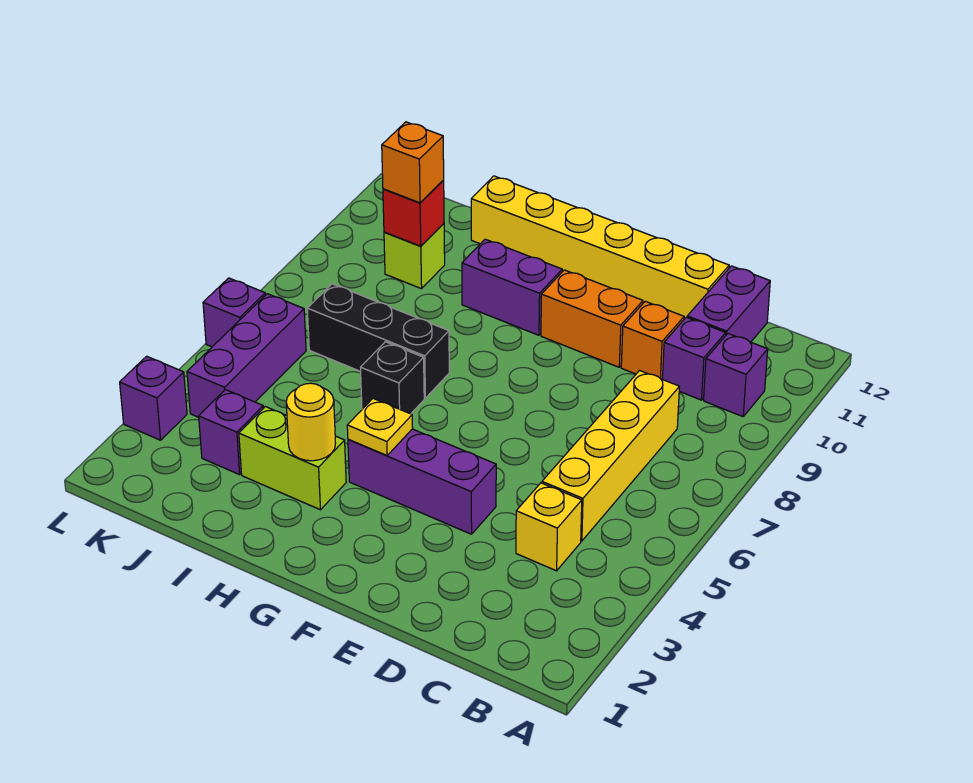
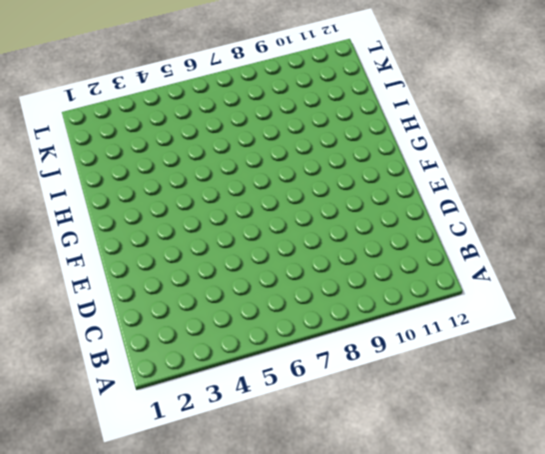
none -> purple 1x1 brick [704,334,768,417]
none -> yellow 1x1 brick [516,483,582,571]
none -> yellow 1x4 brick [542,371,679,541]

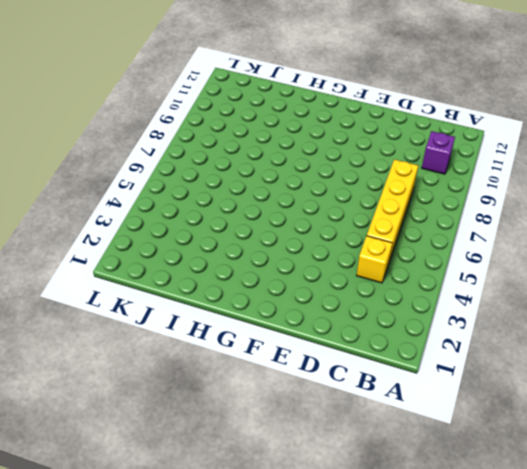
none -> purple 1x1 brick [662,317,726,400]
none -> purple 1x2 brick [687,266,770,342]
none -> orange 1x1 brick [621,301,684,379]

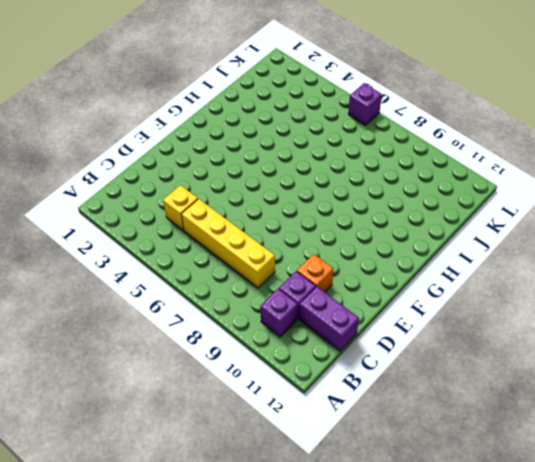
none -> yellow 1x6 brick [471,176,729,319]
none -> purple 1x3 brick [348,429,496,534]
none -> orange 1x2 brick [541,270,643,367]

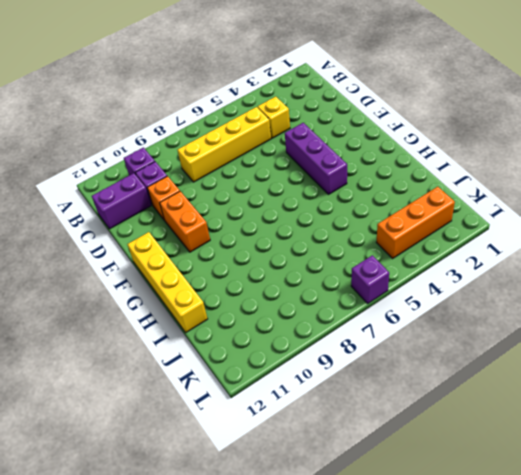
yellow 1x4 brick [127,232,208,332] -> yellow 1x6 brick [471,176,729,319]
orange 1x3 brick [376,187,455,258] -> purple 1x3 brick [187,294,306,417]
none -> purple 1x2 brick [462,239,562,335]
none -> lime 1x2 brick [239,407,346,510]
none -> black 1x1 brick [361,342,424,414]

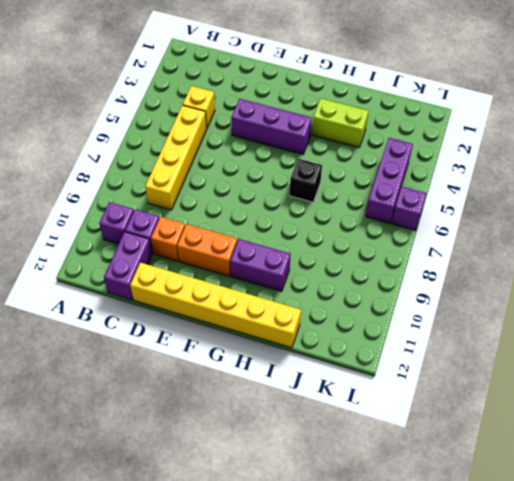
none -> black 1x3 brick [307,284,449,398]
none -> purple 1x1 brick [199,390,263,475]
none -> lime 1x1 brick [384,224,445,289]

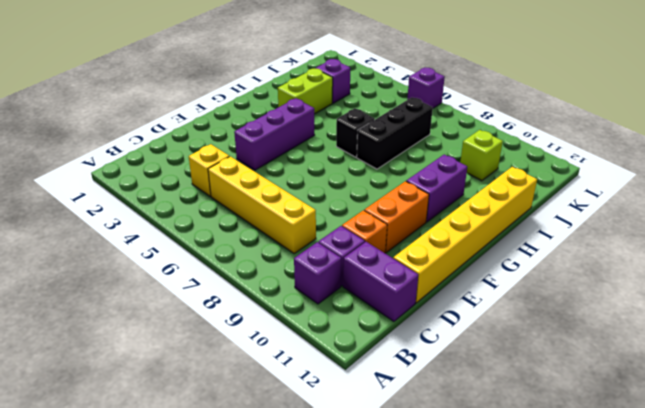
none -> purple 1x3 brick [187,294,306,417]
none -> purple 1x1 brick [120,356,187,440]
none -> yellow 1x1 plate [347,398,413,455]

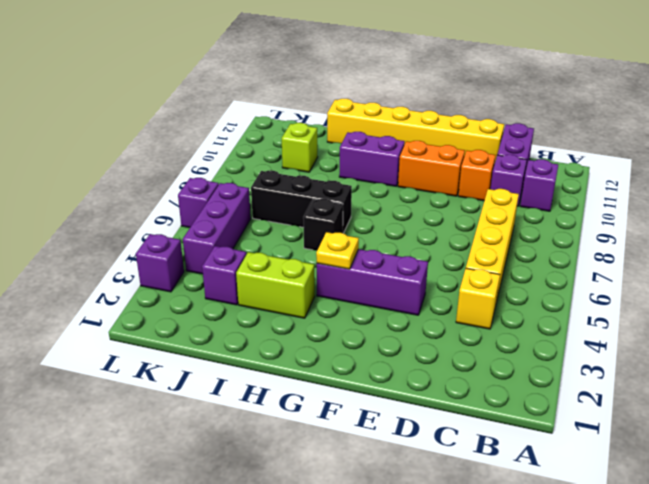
none -> yellow 1x1 round brick [286,383,336,461]
none -> red 1x1 brick [383,180,444,246]
none -> orange 1x1 brick [382,122,444,203]

